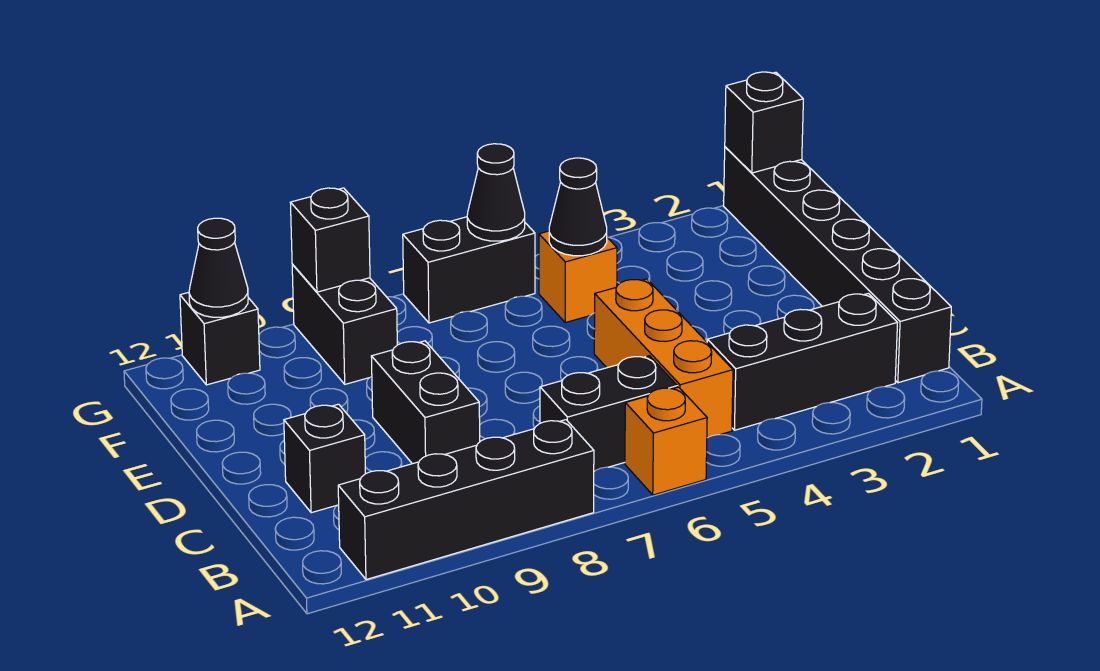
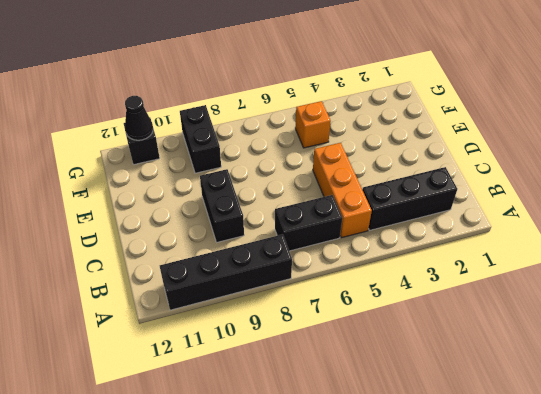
none -> orange 1x1 brick [625,387,707,495]
none -> black 1x6 brick [724,147,951,383]
none -> black 1x1 brick [284,404,366,513]

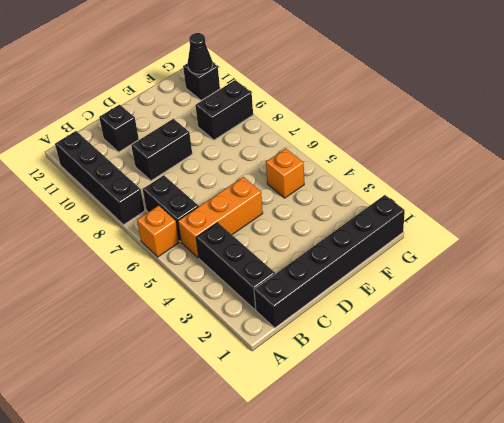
none -> black 1x2 brick [403,217,535,323]
none -> black 1x1 cone [549,158,607,256]
none -> black 1x1 brick [725,72,803,173]

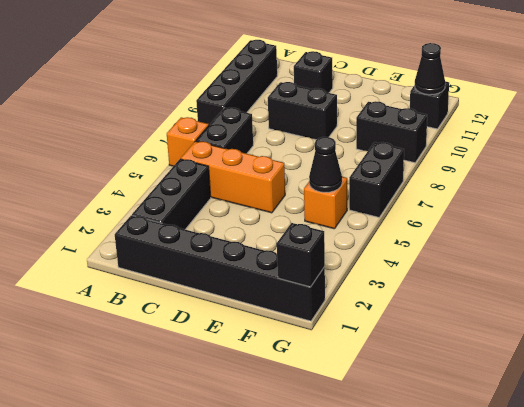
none -> black 1x1 cone [467,144,525,241]
none -> black 1x1 brick [290,188,370,292]

